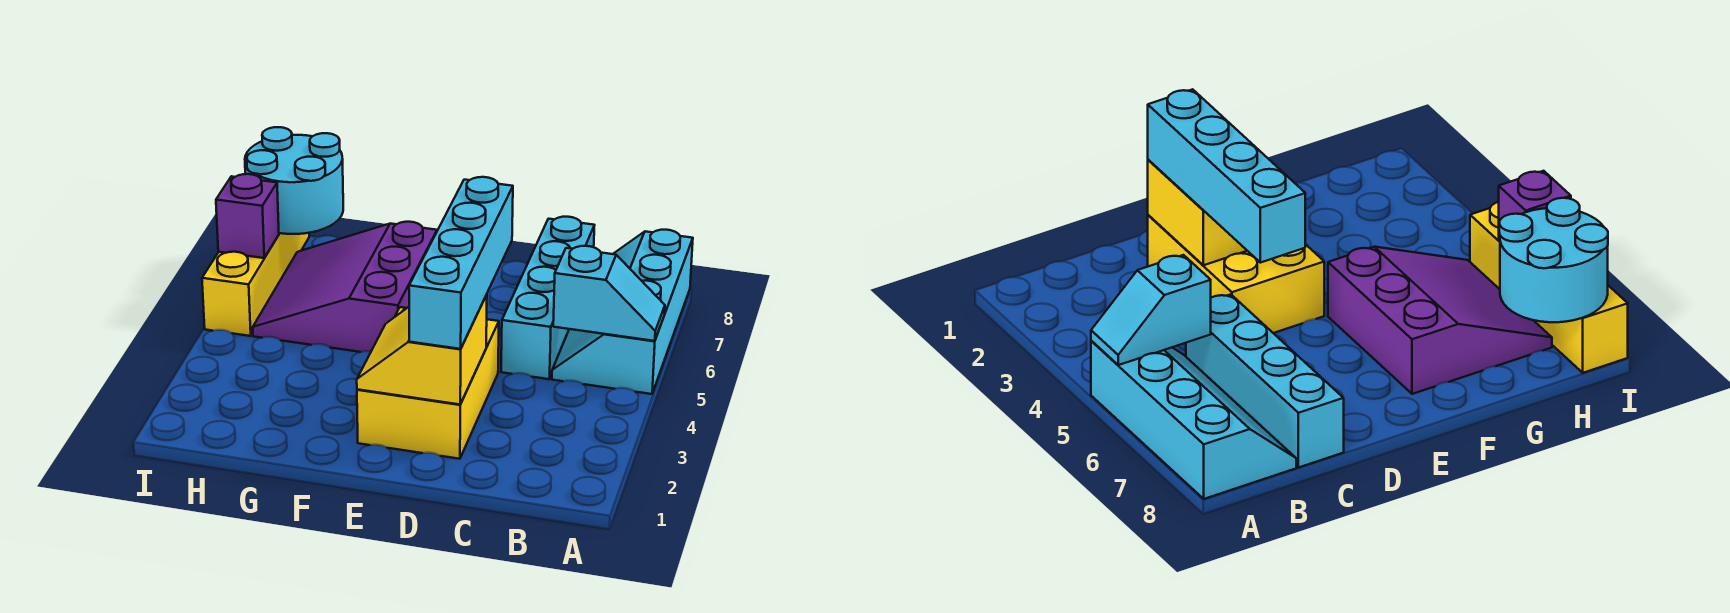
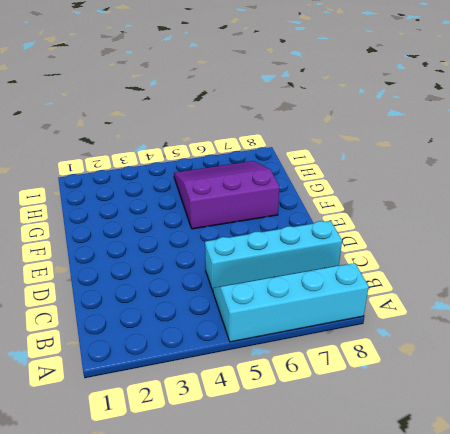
none -> yellow 2x3 brick [357,307,499,459]
none -> yellow 1x4 brick [202,233,309,336]

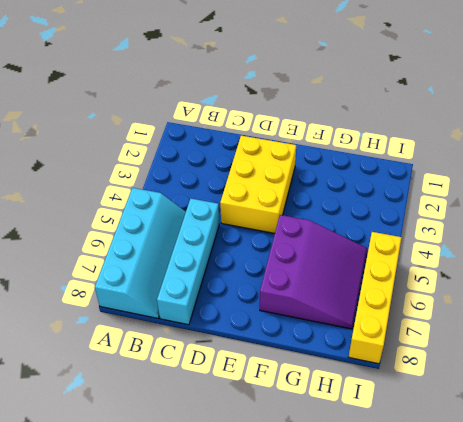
none -> cyan 1x2 slope [553,246,665,341]
none -> yellow 2x2 slope [357,295,487,404]

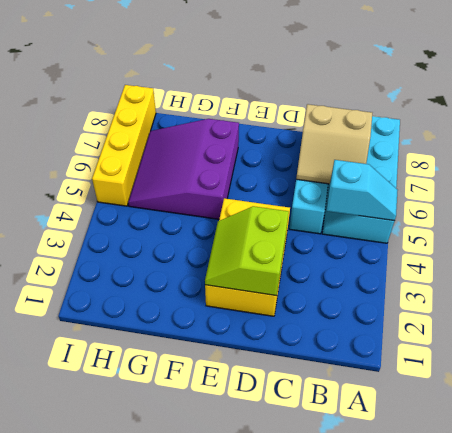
tan 2x2 slope [296,104,372,184] -> none
lime 2x2 slope [205,206,289,296] -> yellow 2x2 slope [357,295,487,404]
none -> cyan 2x2 round brick [245,127,343,234]
none -> purple 1x1 brick [216,174,279,258]

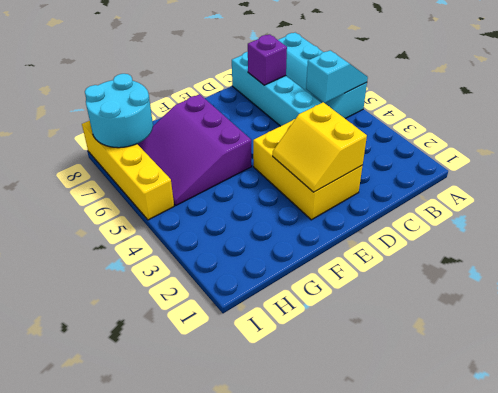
purple 1x1 brick [248,34,287,85] -> purple 1x1 brick moved to [216,174,279,258]
none -> cyan 1x4 brick [409,177,513,349]

